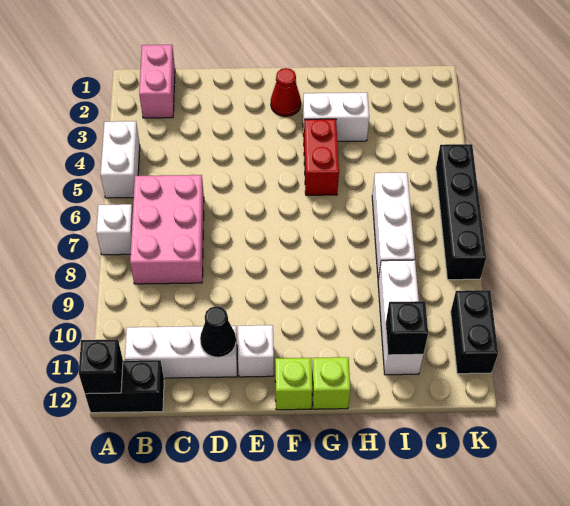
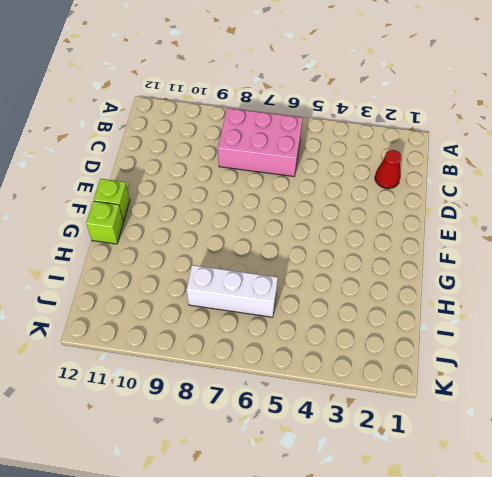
red 1x1 cone [375,150,401,189] -> red 1x1 cone moved to [271,68,301,116]
none -> white 1x2 brick [101,121,140,198]
none -> white 1x1 brick [96,204,133,255]
none -> black 1x2 brick [85,360,164,413]

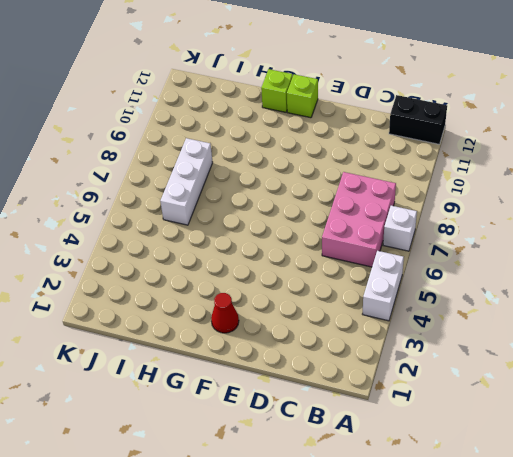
none -> pink 1x2 brick [139,45,175,118]
none -> white 1x3 brick [125,326,237,378]
none -> white 1x1 brick [238,325,274,377]

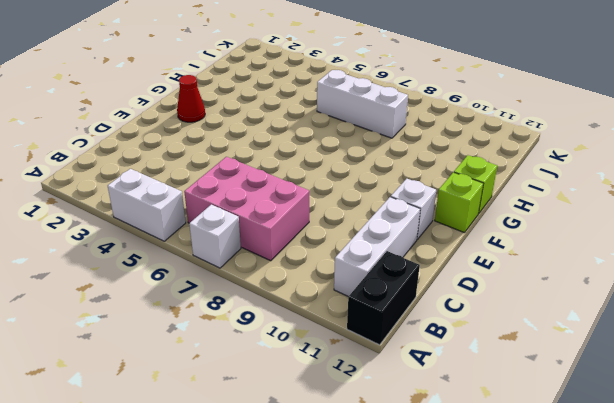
none -> pink 1x2 brick [139,45,175,118]
none -> white 1x2 brick [303,93,369,141]
none -> red 1x2 brick [304,119,339,195]

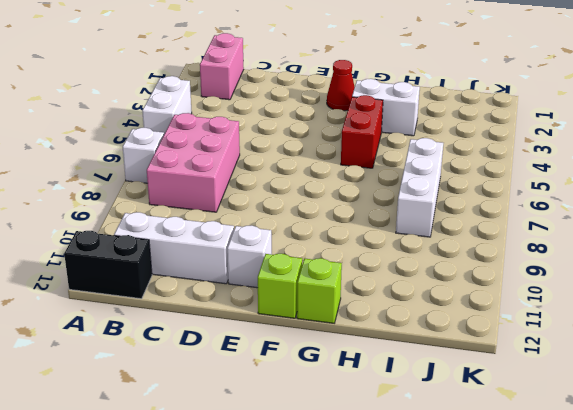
none -> white 1x3 brick [378,260,423,375]
none -> black 1x4 brick [436,144,486,280]
none -> black 1x2 brick [451,290,498,374]

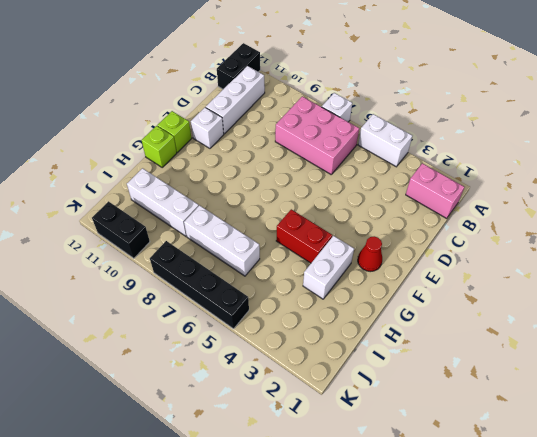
none -> black 1x1 brick [79,340,123,394]
none -> black 1x1 cone [200,306,236,357]
none -> black 1x1 brick [386,301,428,355]

